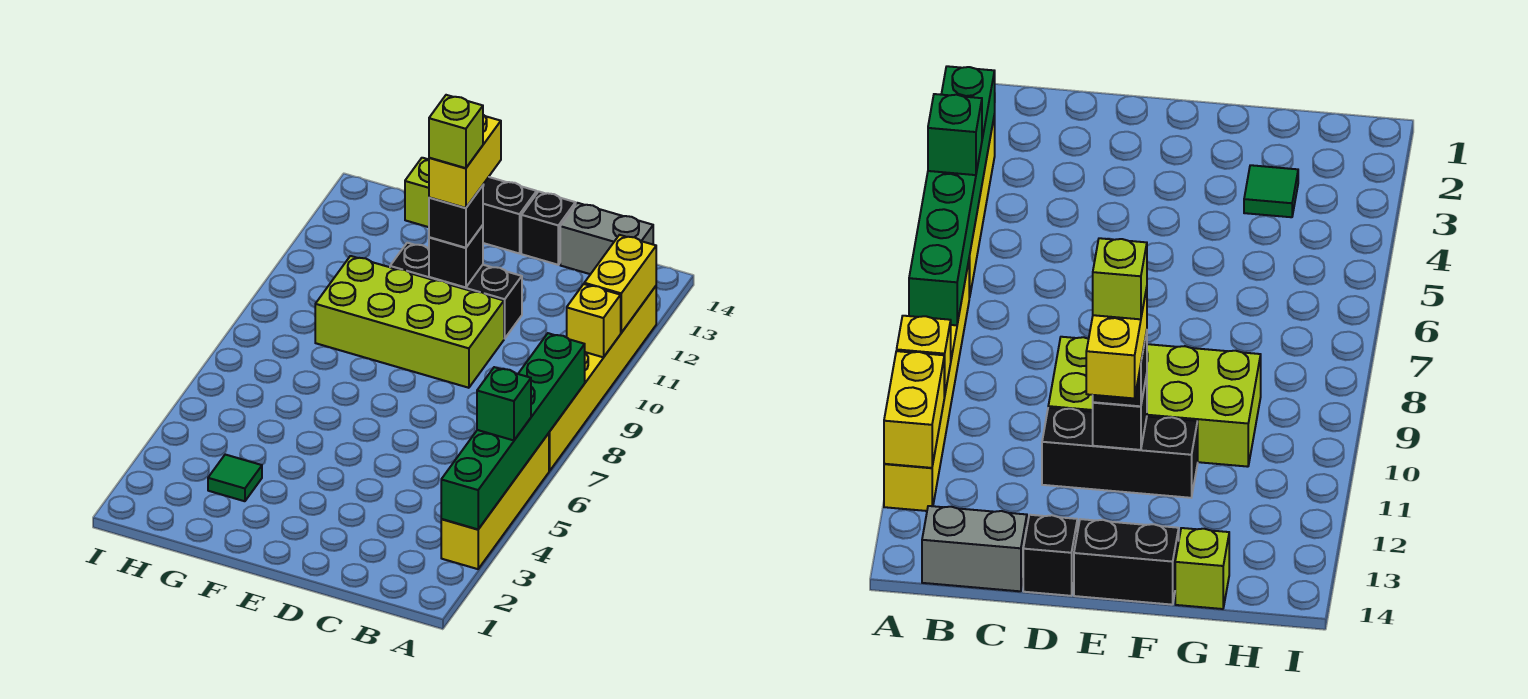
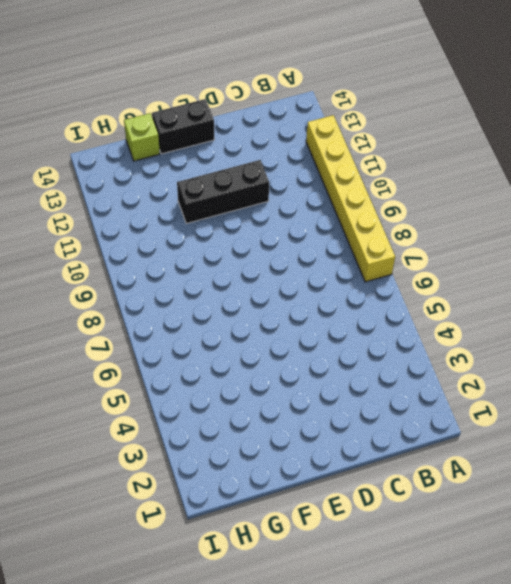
none -> yellow 1x4 brick [441,433,549,569]
none -> grey 1x2 brick [560,203,653,274]
none -> lime 2x4 brick [315,256,504,388]

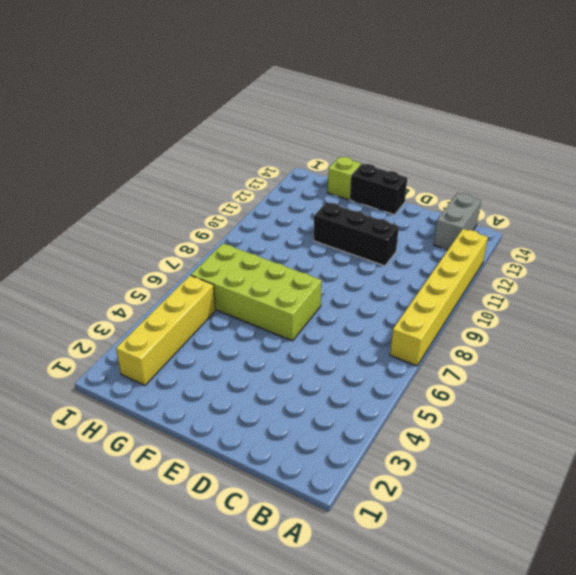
grey 1x2 brick [434,193,481,250] -> grey 1x2 brick turned to [560,203,653,274]
lime 2x4 brick [191,243,322,341] -> lime 2x4 brick moved to [315,256,504,388]
yellow 1x4 brick [116,275,216,385] -> yellow 1x4 brick moved to [441,433,549,569]
none -> black 1x1 brick [521,192,576,265]
none -> green 1x1 tile [208,455,262,501]
none -> green 1x6 brick [441,333,585,529]

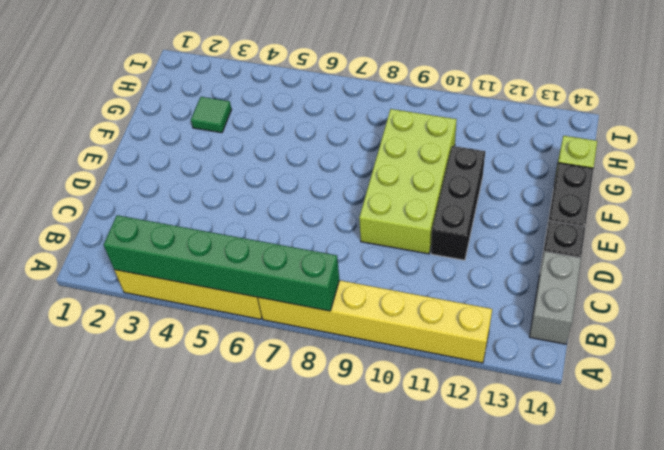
none -> yellow 1x1 brick [567,284,621,357]
none -> yellow 1x2 brick [584,235,656,333]
none -> black 1x1 brick [429,225,483,288]

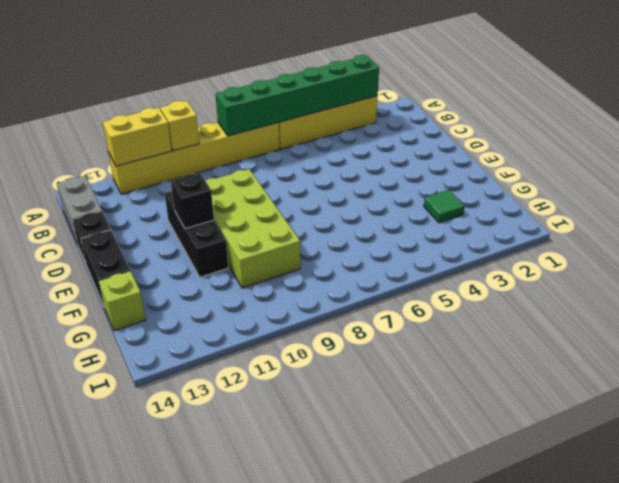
none -> green 1x1 brick [477,367,531,440]
none -> black 1x1 brick [429,185,483,248]
none -> yellow 1x2 brick [429,115,501,208]

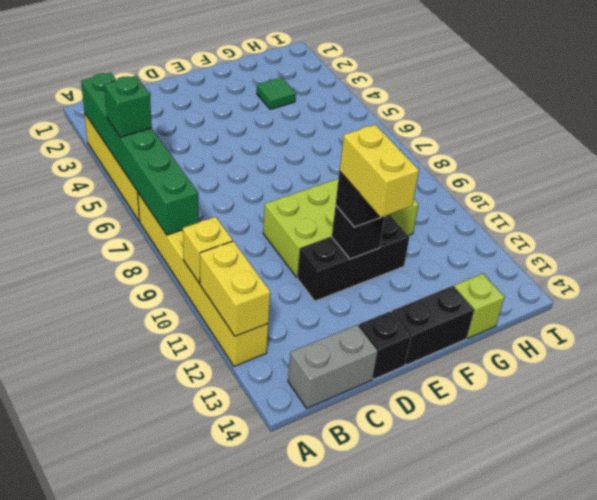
none -> lime 1x1 brick [429,95,483,168]

